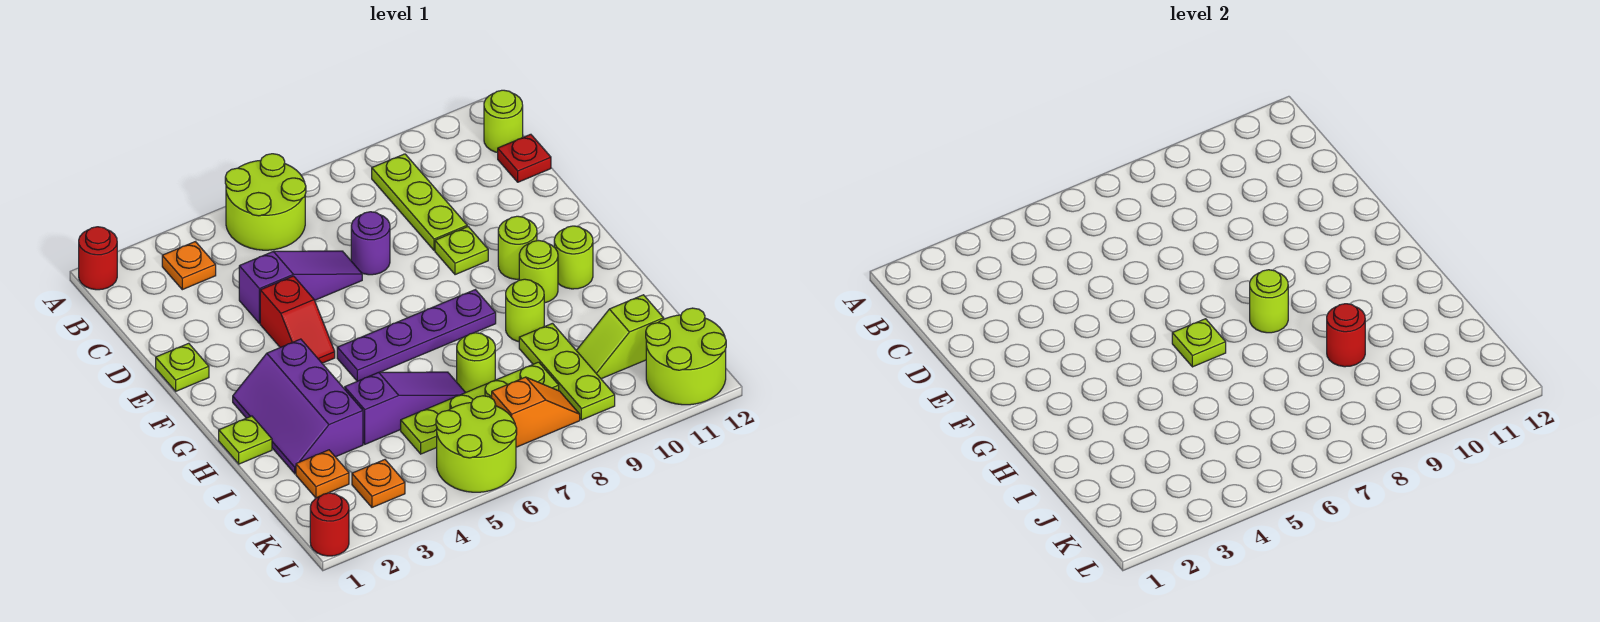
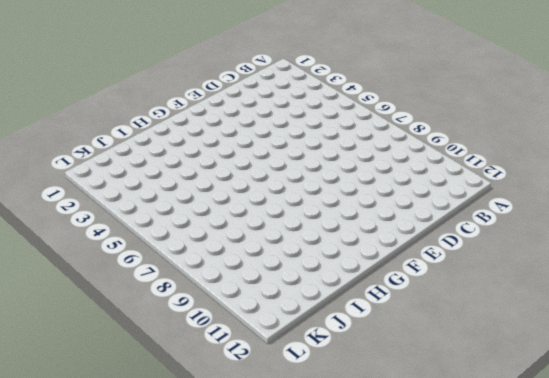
none -> red 1x1 round brick [79,227,117,290]
none -> lime 2x2 round brick [225,154,306,250]
none -> orange 1x1 plate [162,242,216,290]
none -> lime 1x3 plate [372,154,467,250]

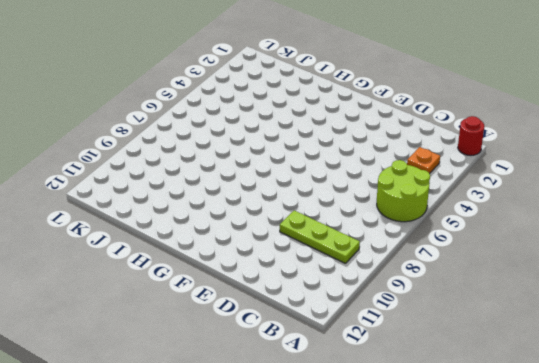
none -> lime 1x1 round brick [484,90,523,153]
none -> red 1x1 plate [498,134,551,182]
none -> purple 1x3 slope [239,251,362,323]
none -> purple 1x1 round brick [351,212,390,275]

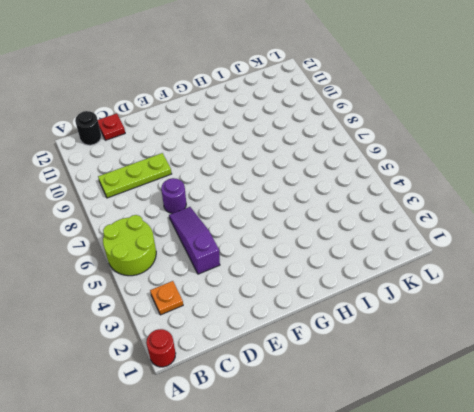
black 1x1 round brick [75,111,101,145] -> lime 1x1 round brick [484,90,523,153]
none -> lime 1x1 plate [156,343,209,391]
none -> red 1x2 slope [260,276,335,363]
none -> lime 1x1 plate [435,227,488,275]
none -> lime 1x1 round brick [498,216,537,279]

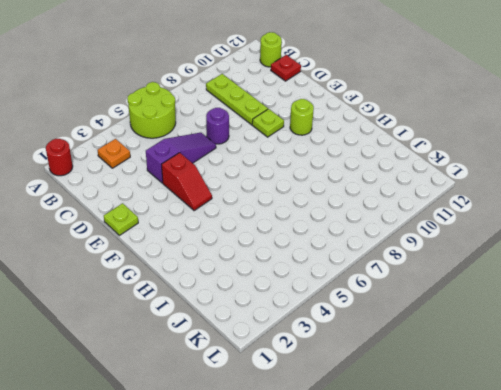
none -> purple 2x3 slope [233,339,363,474]
none -> purple 1x4 plate [337,290,496,381]
none -> lime 1x1 round brick [519,241,558,303]
none -> lime 1x1 round brick [554,226,593,289]

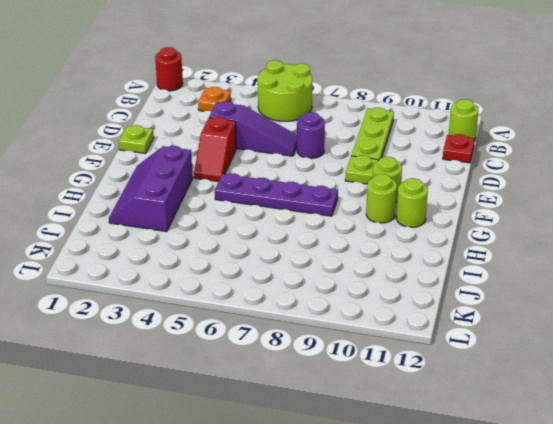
none -> lime 1x1 plate [219,416,272,464]
none -> lime 1x1 round brick [506,279,544,342]
none -> purple 1x3 slope [345,372,466,444]
none -> lime 1x1 round brick [457,333,495,392]

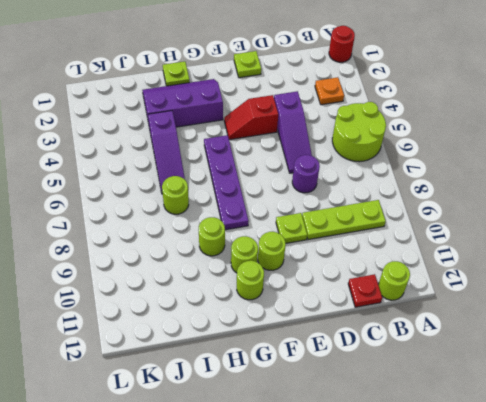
none -> lime 1x3 plate [519,323,615,420]
none -> orange 1x1 plate [296,450,349,498]
none -> lime 1x4 plate [401,362,559,454]
none -> lime 1x2 slope [576,295,664,379]

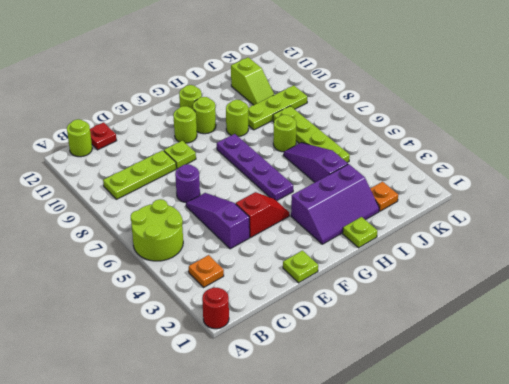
none -> orange 1x1 plate [352,460,405,507]
none -> lime 2x2 round brick [436,396,517,492]
none -> orange 1x2 slope [492,377,580,447]
none -> lime 2x2 round brick [646,308,726,405]

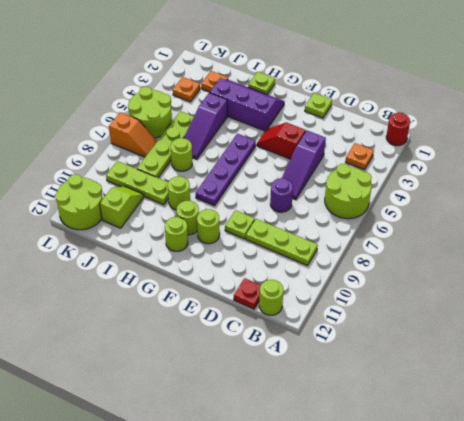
orange 1x2 slope [109,112,157,157] -> orange 1x2 slope turned to [492,377,580,447]
none -> red 1x1 round brick [310,493,349,556]
none -> lime 1x1 plate [1172,319,1226,367]
none -> lime 1x1 round brick [1250,270,1288,333]
none -> red 1x1 round brick [1327,304,1365,367]

